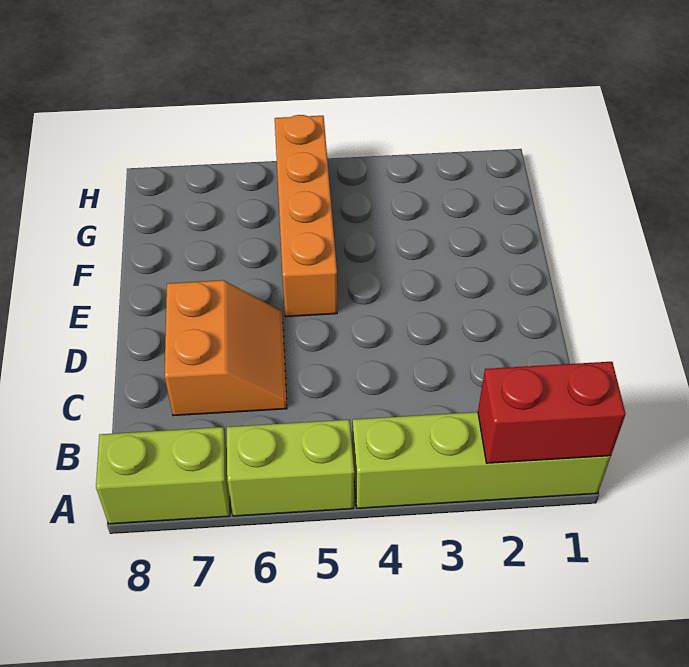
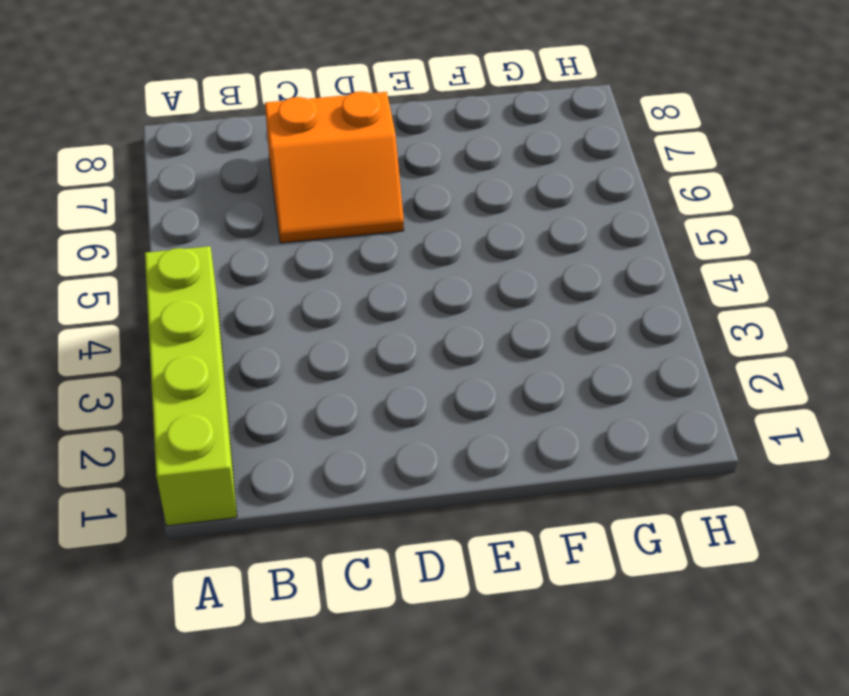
none -> lime 1x2 brick [227,420,354,516]
none -> lime 1x2 brick [96,427,230,524]

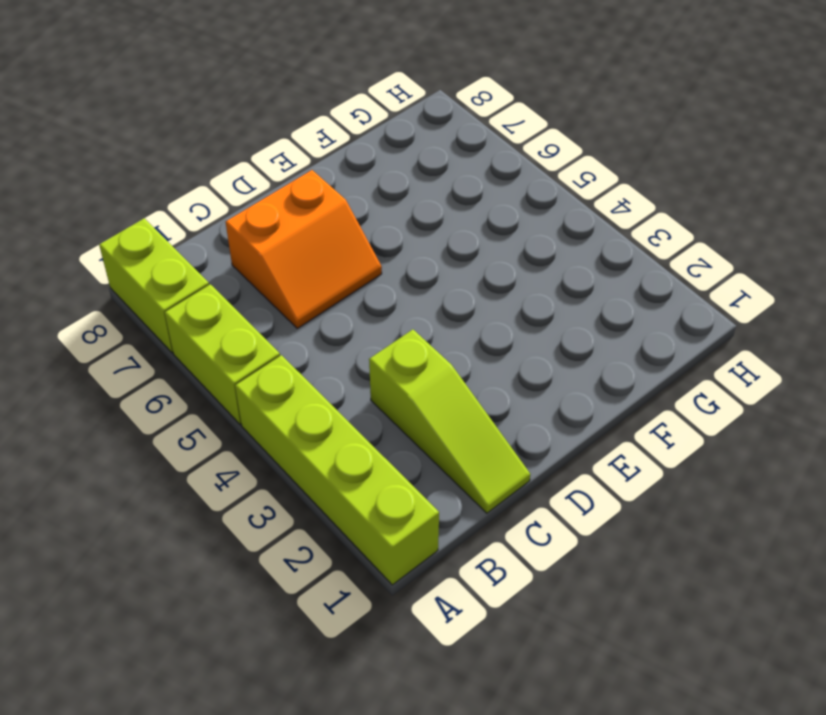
lime 1x3 slope [369,330,530,513] -> none
none -> orange 1x4 brick [275,115,337,317]
none -> red 1x2 brick [478,362,626,463]

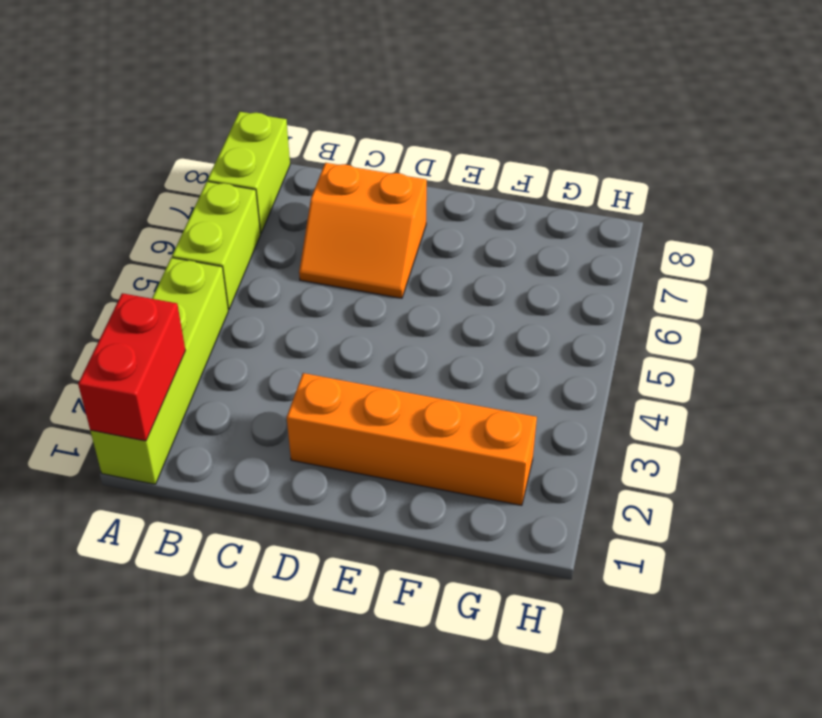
orange 1x4 brick [287,373,537,505] -> orange 1x4 brick moved to [275,115,337,317]

